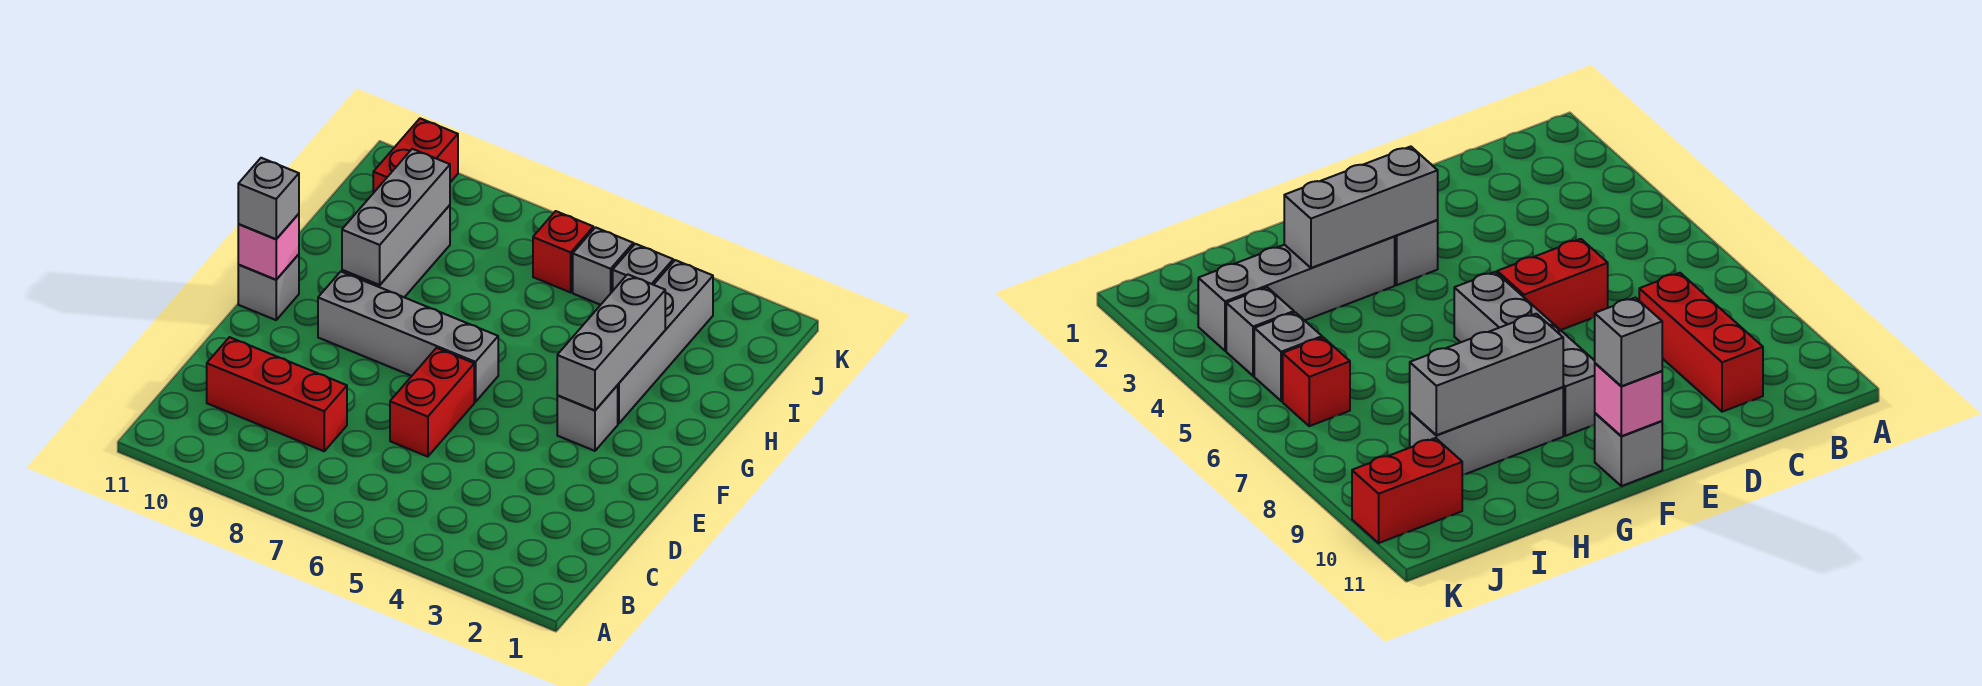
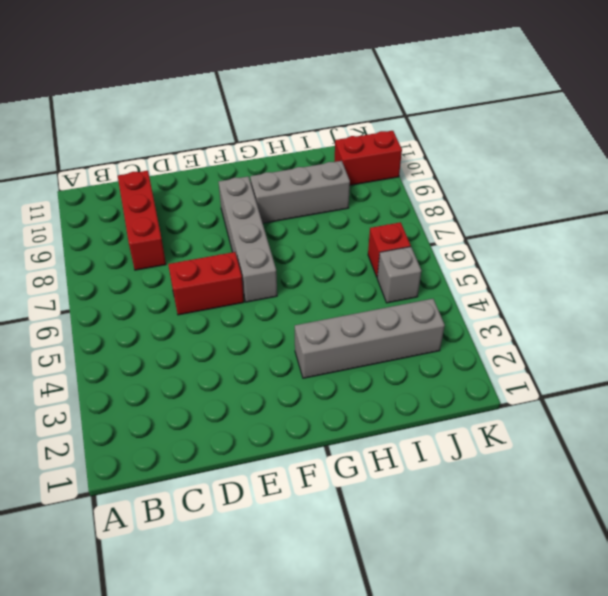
none -> grey 1x1 brick [557,385,618,451]
none -> grey 1x1 brick [238,254,299,320]
none -> grey 1x1 brick [613,244,674,290]

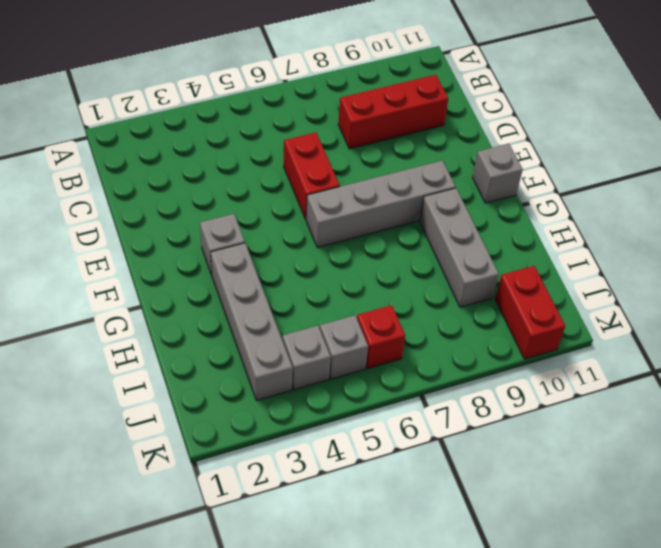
none -> grey 1x3 brick [557,274,665,410]
none -> pink 1x1 brick [238,214,299,280]
none -> grey 1x3 brick [342,149,450,285]

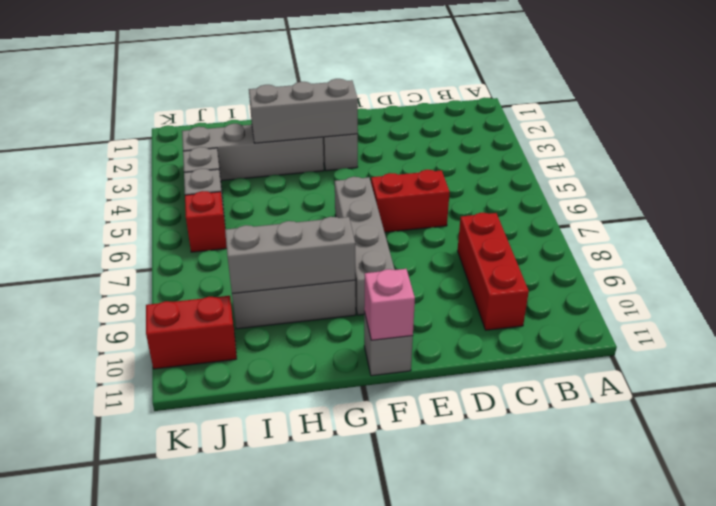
none -> grey 1x1 brick [238,158,299,239]

